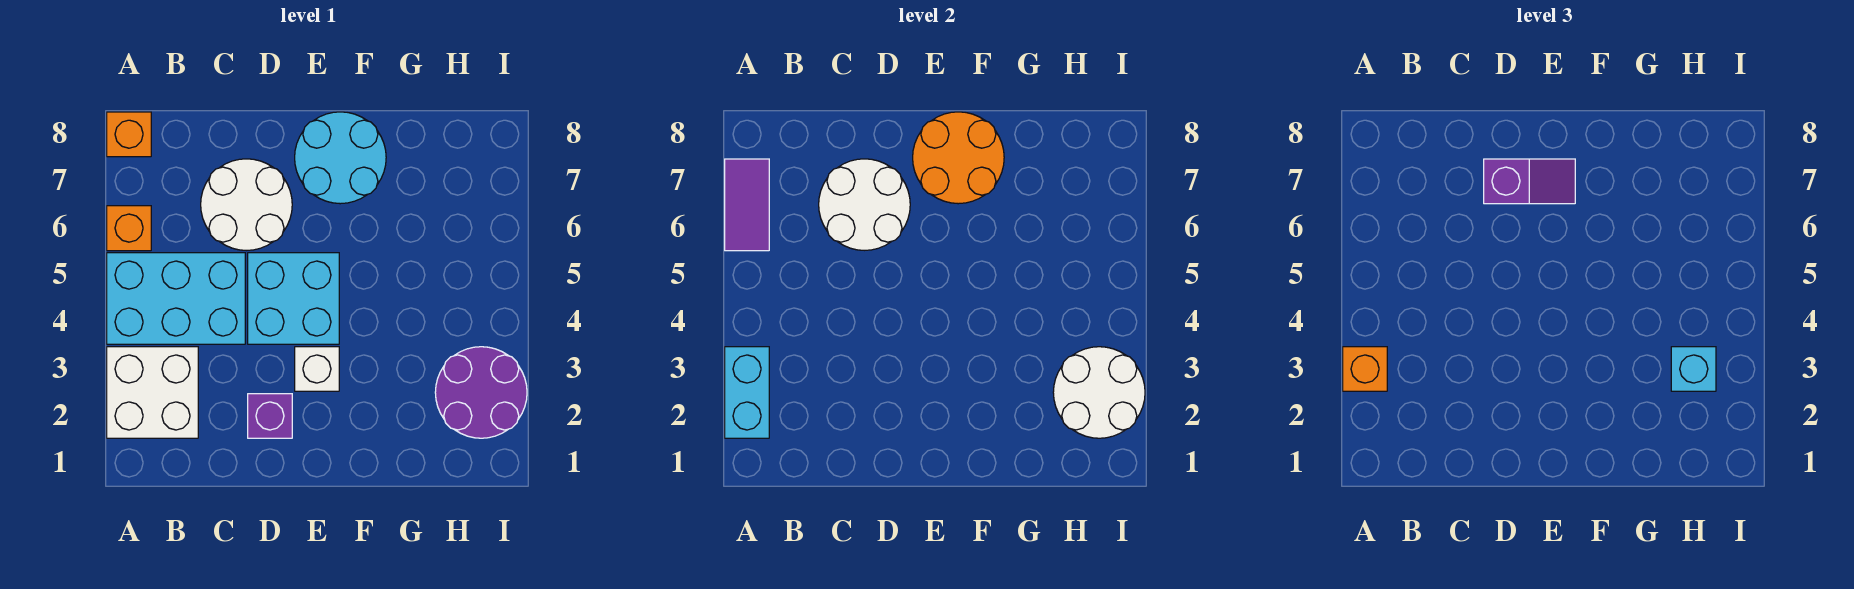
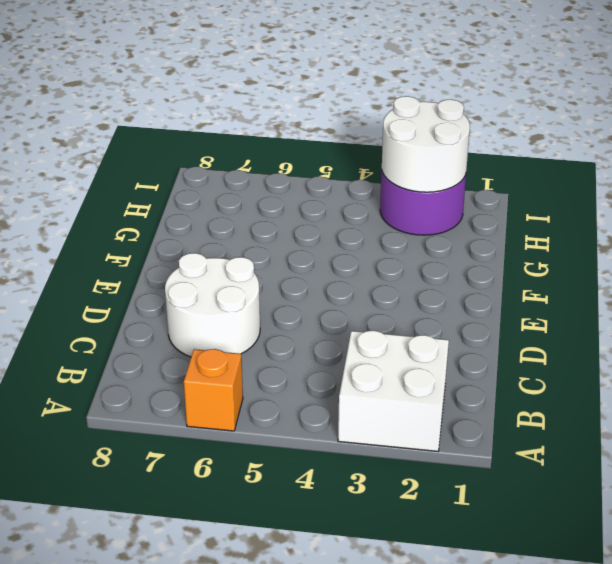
none -> cyan 2x3 brick [107,253,245,344]
none -> orange 1x1 brick [107,112,151,157]
none -> purple 1x1 brick [248,394,292,438]

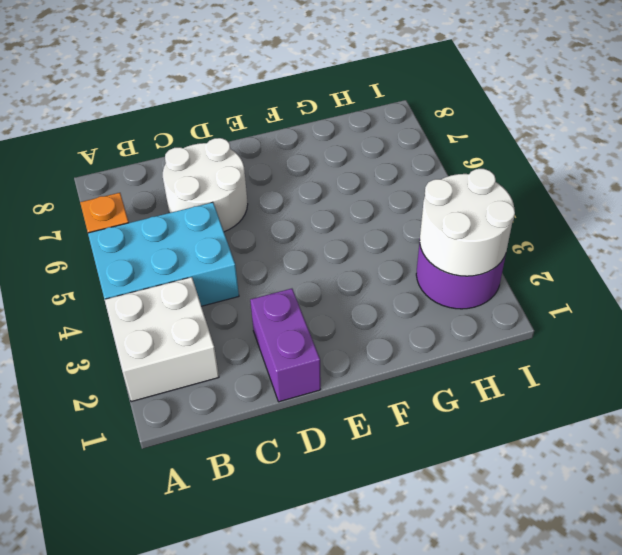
purple 1x2 brick [250,289,321,402] -> purple 1x1 brick [248,394,292,438]
none -> orange 1x1 brick [107,112,151,157]
none -> cyan 2x2 brick [248,253,339,344]
none -> white 1x1 brick [295,347,339,391]

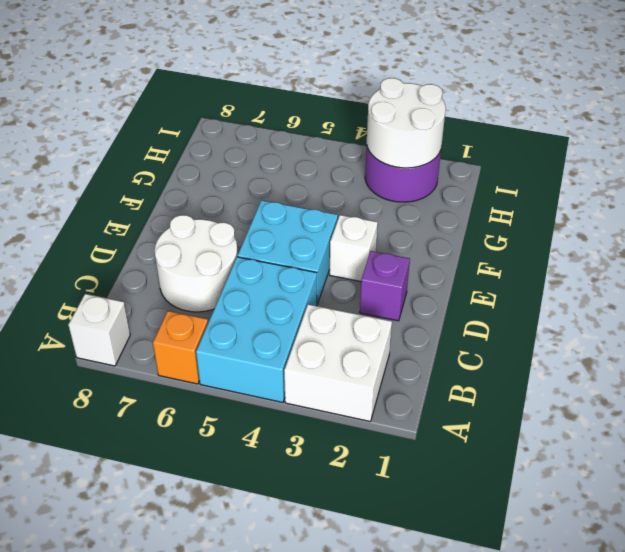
white 1x1 brick [69,294,130,366] -> orange 1x1 brick [107,112,151,157]
none -> cyan 2x2 round brick [295,112,386,204]
none -> cyan 1x2 brick [725,347,769,438]
none -> purple 1x2 tile [725,159,769,251]

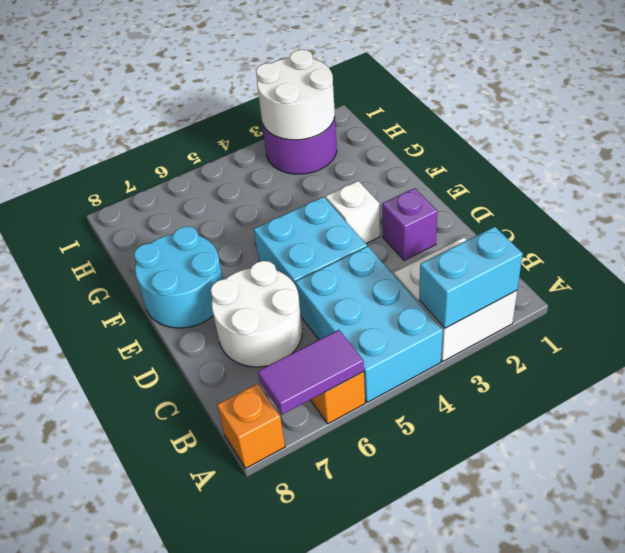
none -> white 2x2 round brick [819,159,910,250]
none -> orange 2x2 round brick [913,112,1004,204]
none -> orange 1x1 brick [1343,347,1387,391]

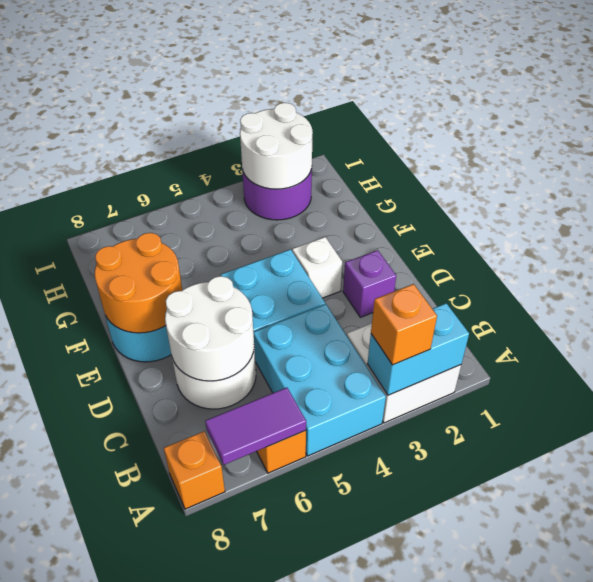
none -> purple 1x2 slope [1484,159,1575,204]
none -> cyan 1x1 brick [1671,347,1716,391]

